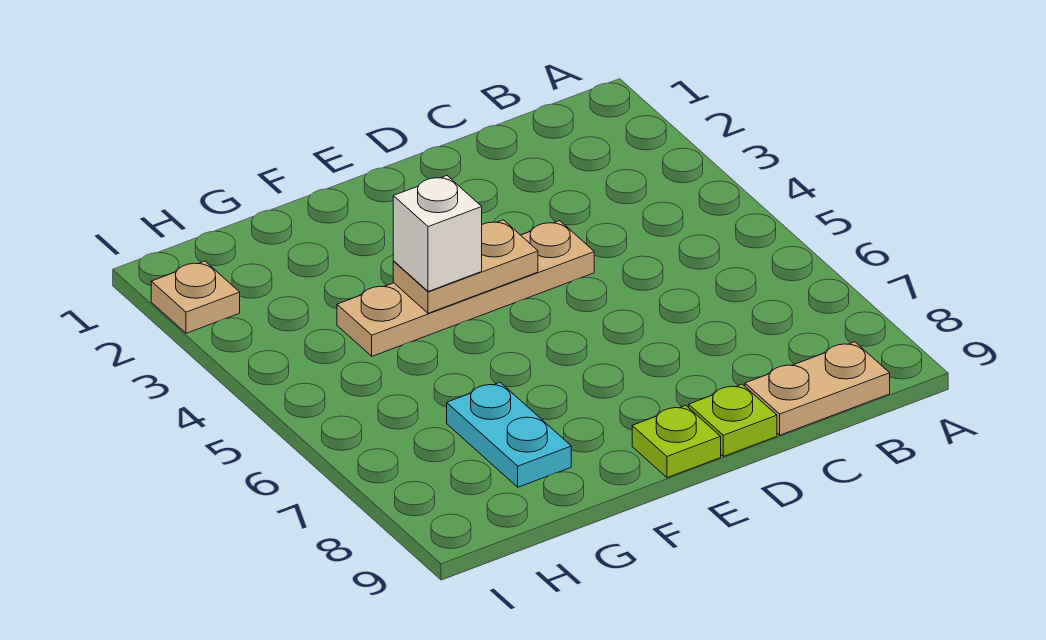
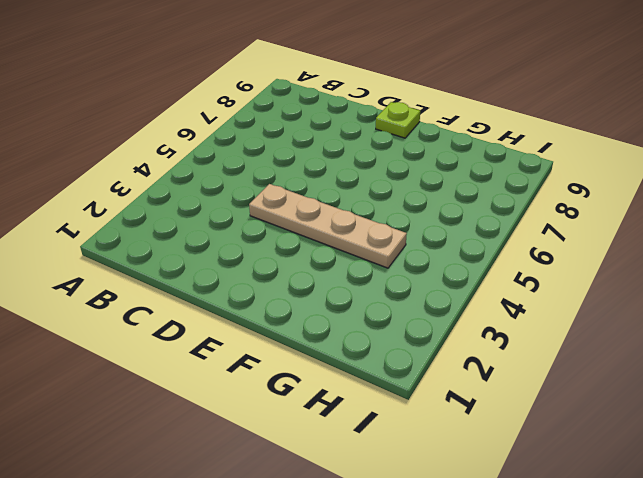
none -> tan 1x2 plate [745,342,890,435]
none -> lime 1x1 plate [689,384,777,456]

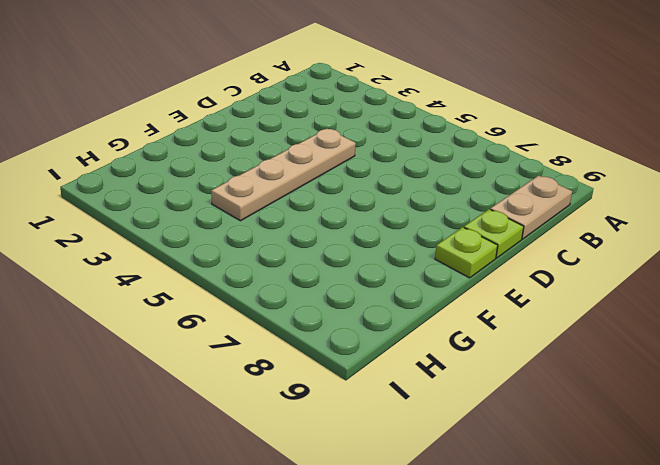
none -> cyan 1x2 plate [447,382,571,487]
none -> tan 1x1 plate [151,261,240,333]

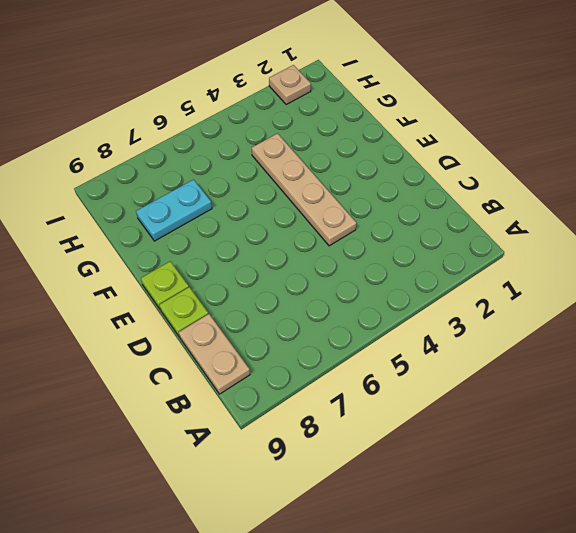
none -> tan 1x2 plate [393,220,538,313]
none -> white 1x1 brick [393,176,482,292]

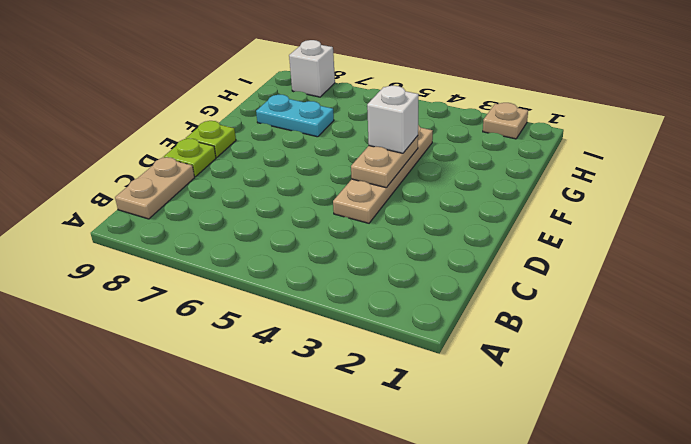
white 1x1 brick [289,40,335,97] -> none

